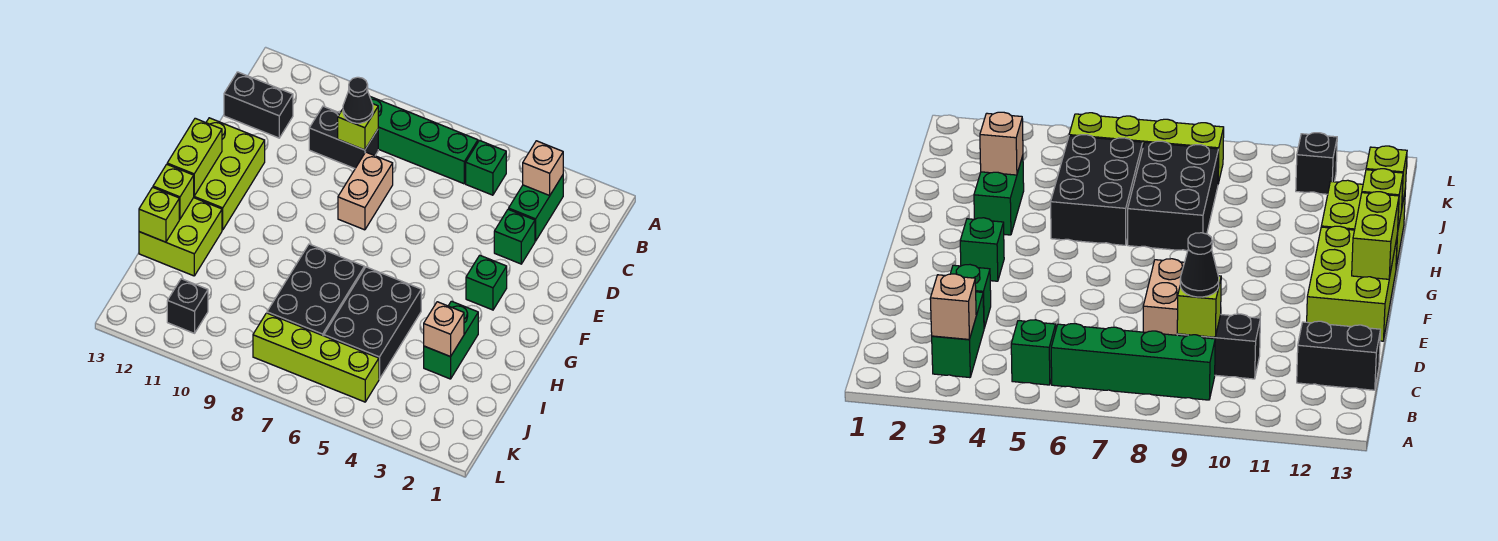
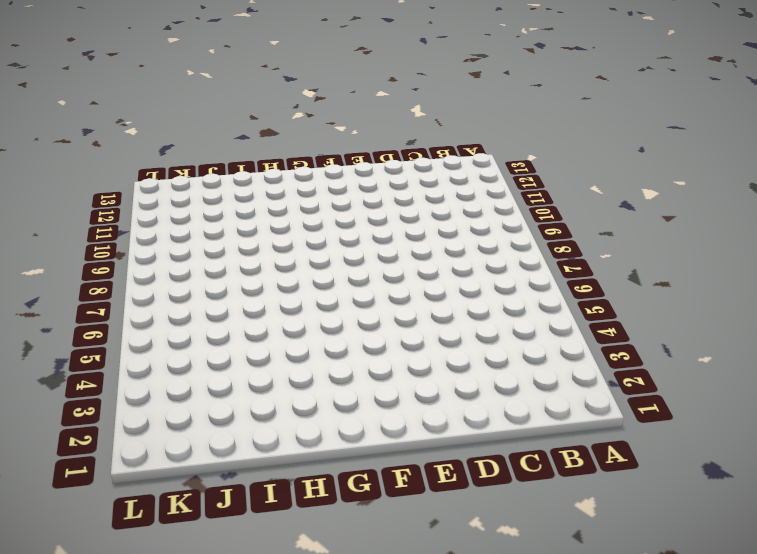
none -> green 1x2 brick [509,175,563,241]
none -> green 1x1 brick [466,141,506,195]
none -> green 1x4 brick [370,97,478,184]

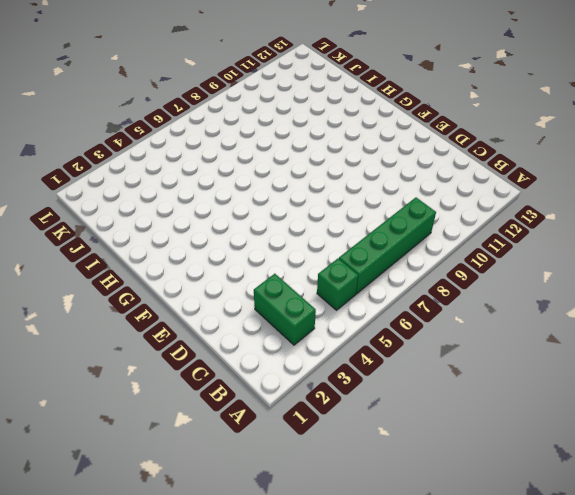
none -> black 1x2 brick [309,106,378,168]
none -> black 1x2 brick [224,72,293,138]
none -> green 1x1 brick [494,209,535,264]

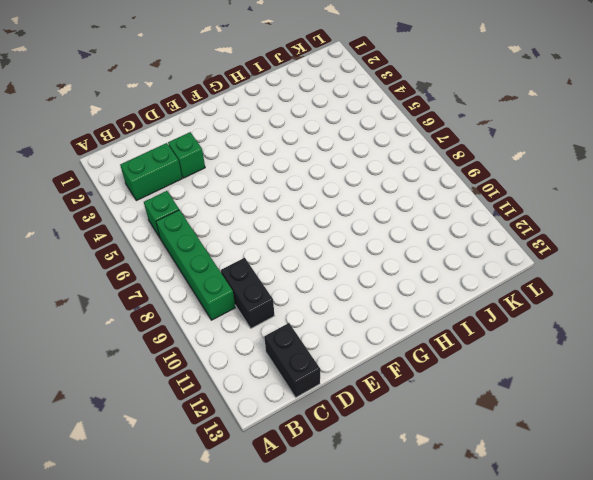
none -> tan 1x2 brick [338,152,393,230]
none -> lime 2x3 brick [194,118,265,230]
none -> green 1x1 brick [466,255,507,310]

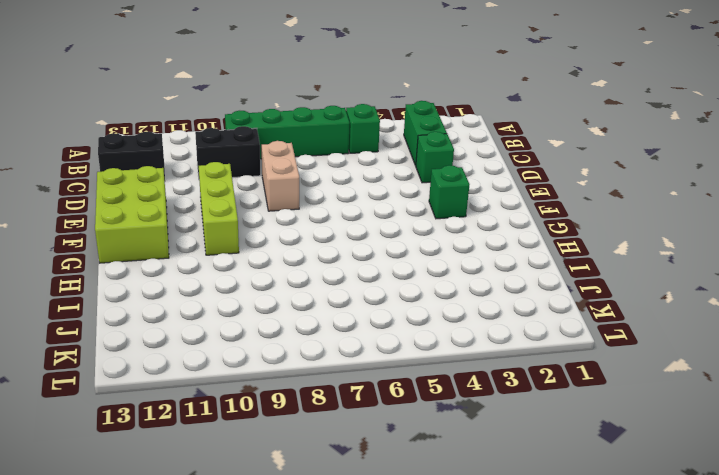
lime 1x3 brick [199,162,239,255] -> none
none -> green 1x2 brick [424,301,478,379]
none -> black 2x3 brick [324,267,421,379]
none -> black 2x3 brick [267,244,364,336]

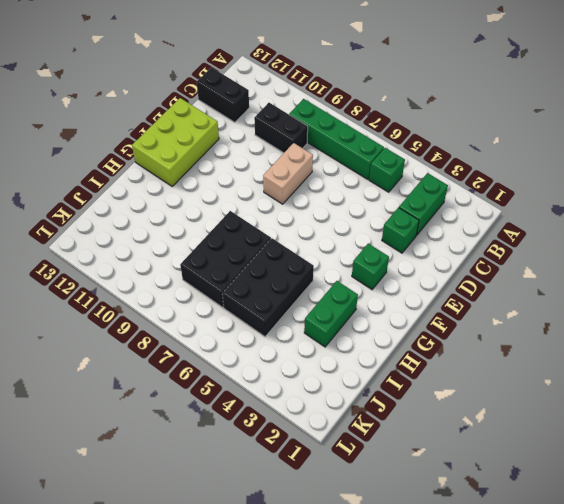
none -> lime 2x2 brick [139,198,222,276]
none -> lime 1x4 brick [253,313,379,402]
none -> black 1x1 brick [167,279,208,333]

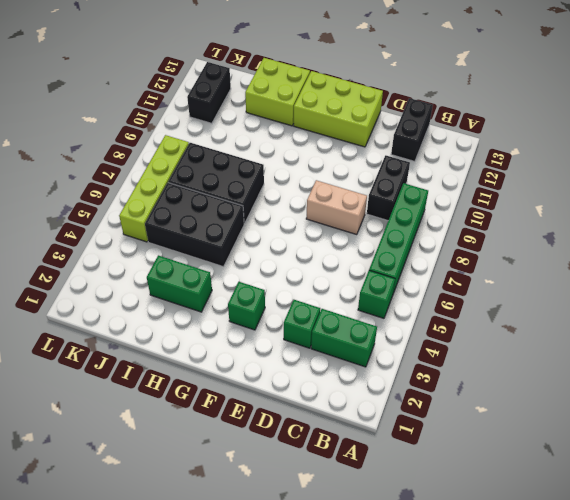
black 1x2 brick [187,62,231,123] -> black 1x1 brick [167,279,208,333]
none -> tan 1x1 brick [523,141,563,195]
none -> lime 1x1 brick [338,104,378,150]
none -> lime 1x2 brick [167,118,222,196]

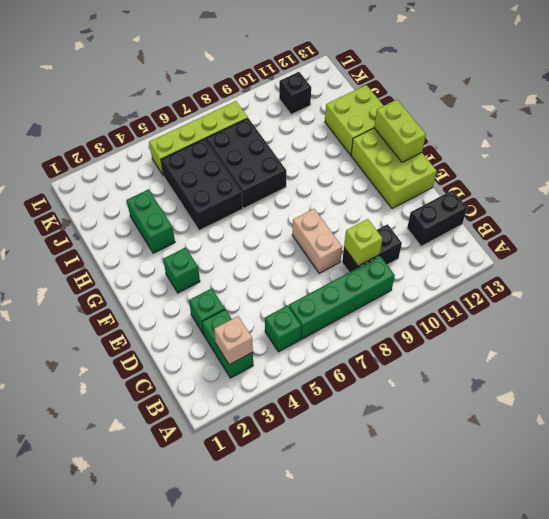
none -> lime 1x1 brick [153,164,194,219]
none -> tan 1x1 brick [424,302,464,357]
none -> lime 1x1 brick [139,187,179,242]

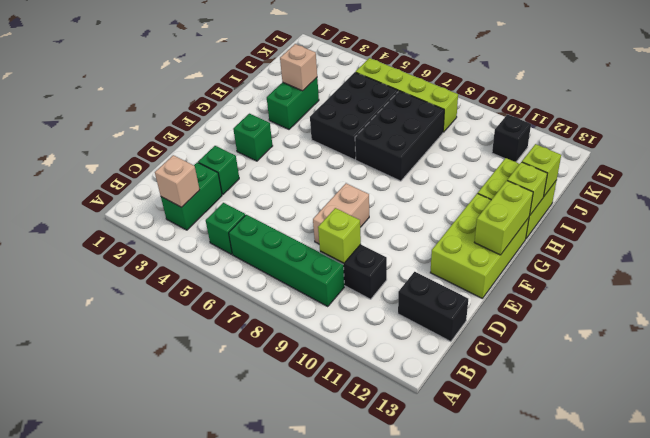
none -> black 1x1 cone [343,77,373,123]

